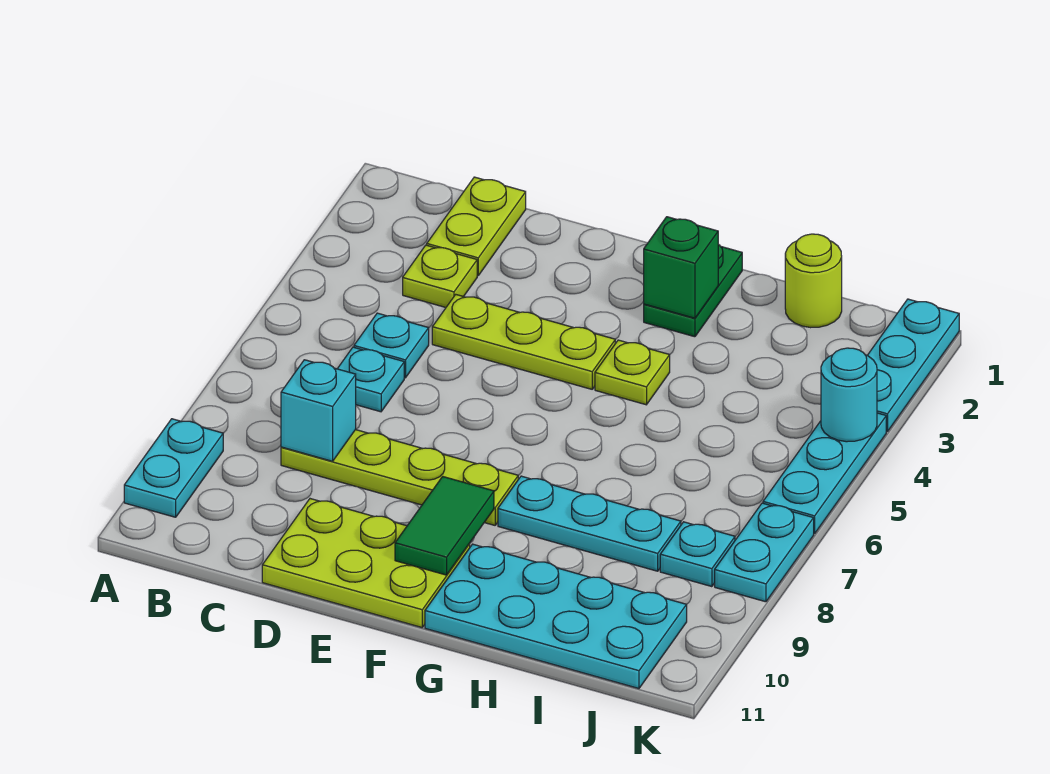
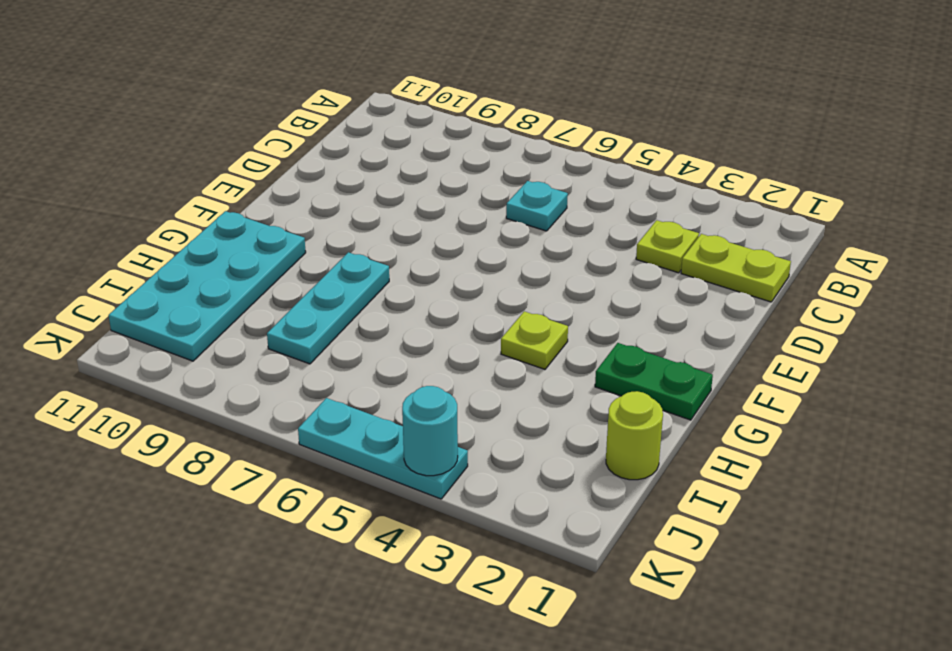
none -> cyan 1x2 plate [124,419,223,517]
none -> cyan 1x1 plate [354,313,429,378]
none -> lime 1x4 plate [281,430,518,525]

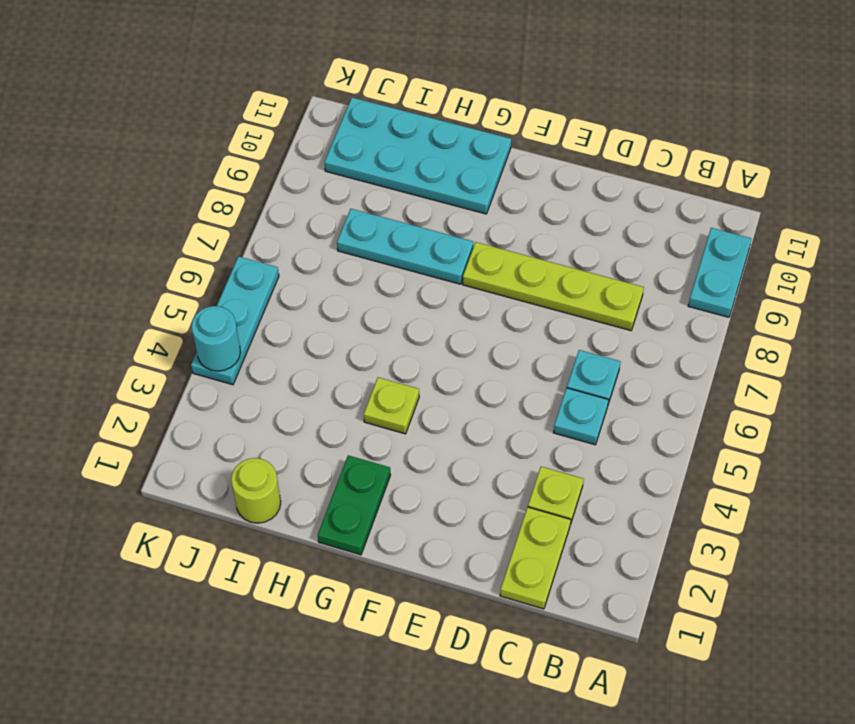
none -> lime 1x3 plate [432,295,615,389]
none -> lime 2x3 plate [262,499,470,627]
none -> cyan 1x1 plate [660,522,735,587]

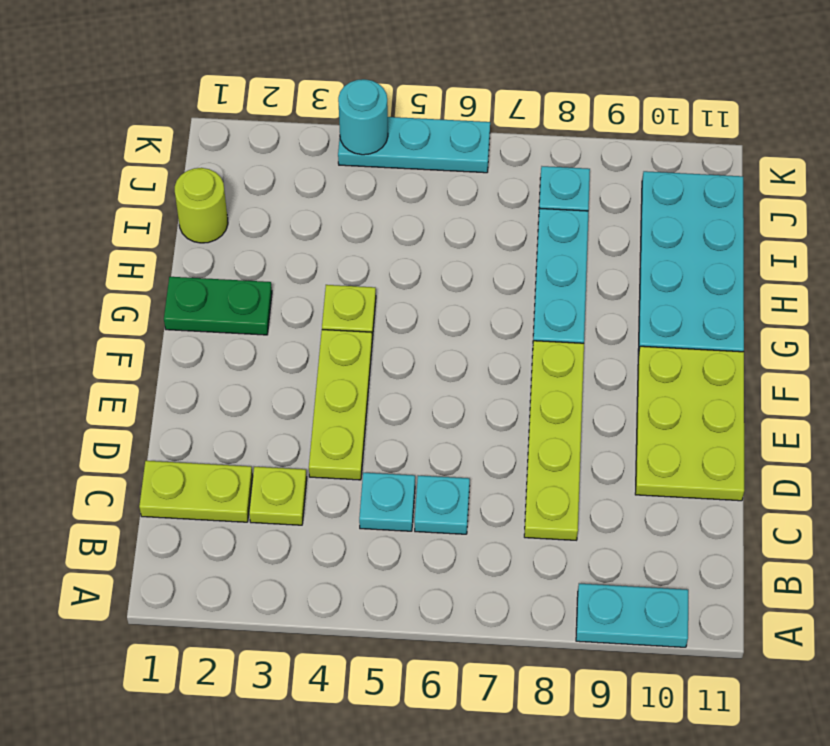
none -> cyan 1x3 plate [867,299,959,432]
none -> cyan 1x2 plate [715,503,814,602]
none -> cyan 1x1 brick [281,360,356,461]

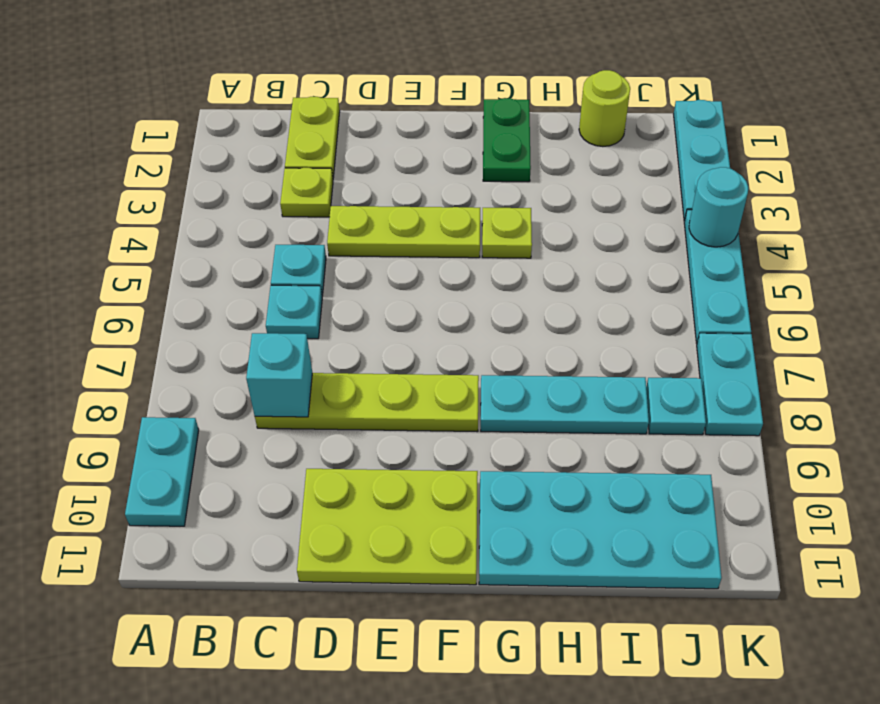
none -> green 1x2 tile [395,477,494,575]
none -> green 1x1 brick [644,217,718,318]

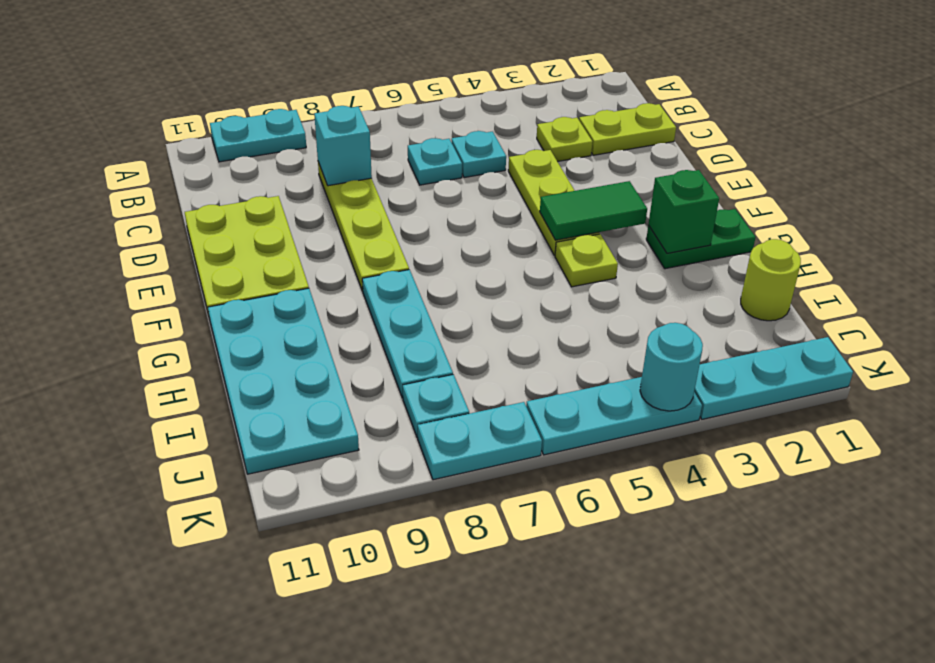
green 1x2 tile [540,181,647,240] -> green 1x2 tile moved to [395,477,494,575]

